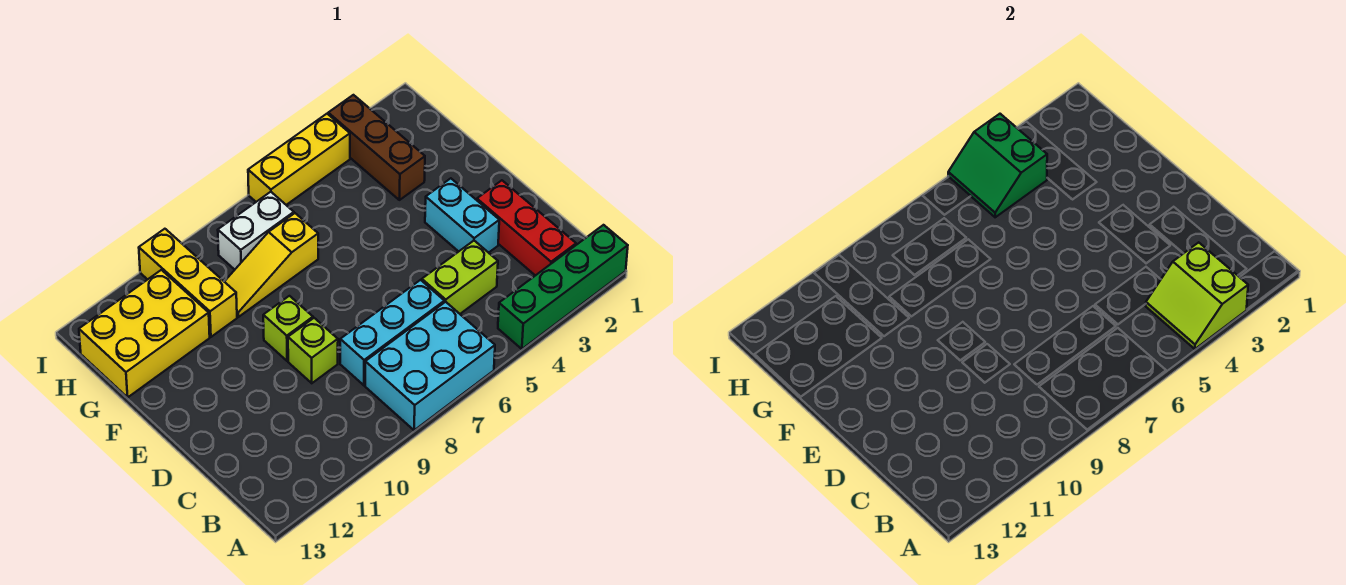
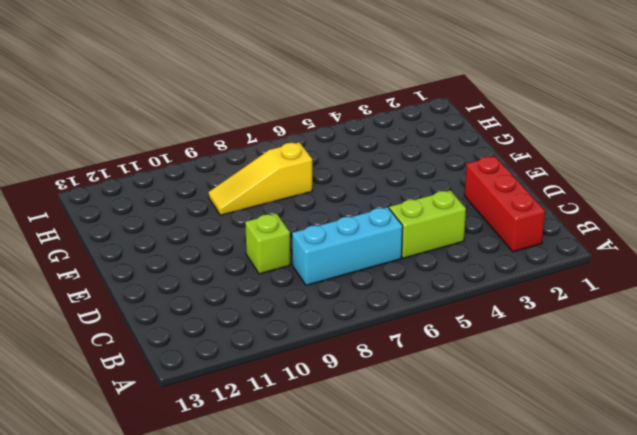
none -> green 1x4 brick [498,225,628,349]
none -> cyan 2x3 brick [365,302,495,430]
none -> cyan 1x2 brick [425,178,499,253]

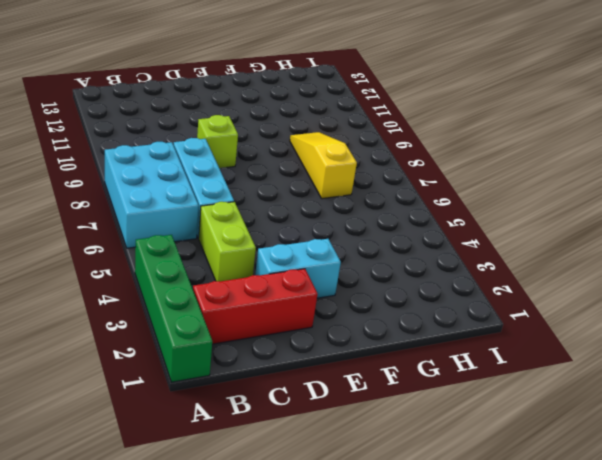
none -> lime 1x1 brick [263,296,313,361]
none -> brown 1x3 brick [328,95,425,200]
none -> yellow 1x3 brick [139,229,237,337]

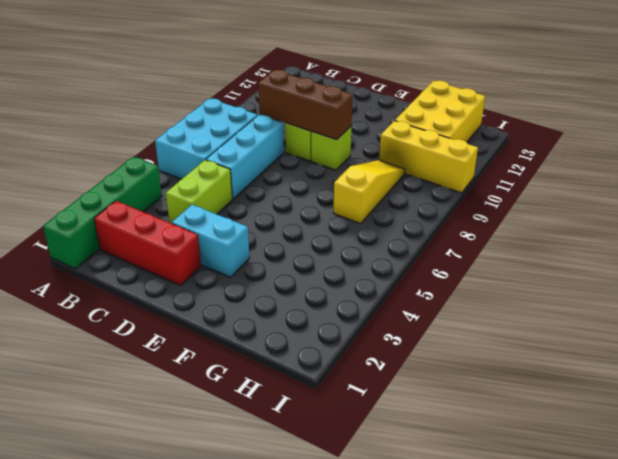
brown 1x3 brick [258,70,353,140] -> brown 1x3 brick moved to [328,95,425,200]
none -> white 1x2 brick [218,192,294,270]
none -> yellow 1x3 brick [248,114,350,205]
none -> lime 2x2 slope [1146,242,1248,349]

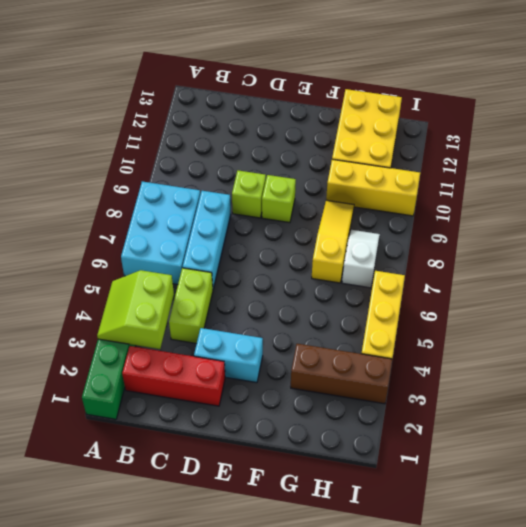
lime 2x2 slope [97,270,174,349] -> lime 2x2 slope turned to [1146,242,1248,349]
white 1x2 slope [342,230,380,288] -> white 1x2 brick [218,192,294,270]
none -> green 2x2 slope [948,114,1047,217]

